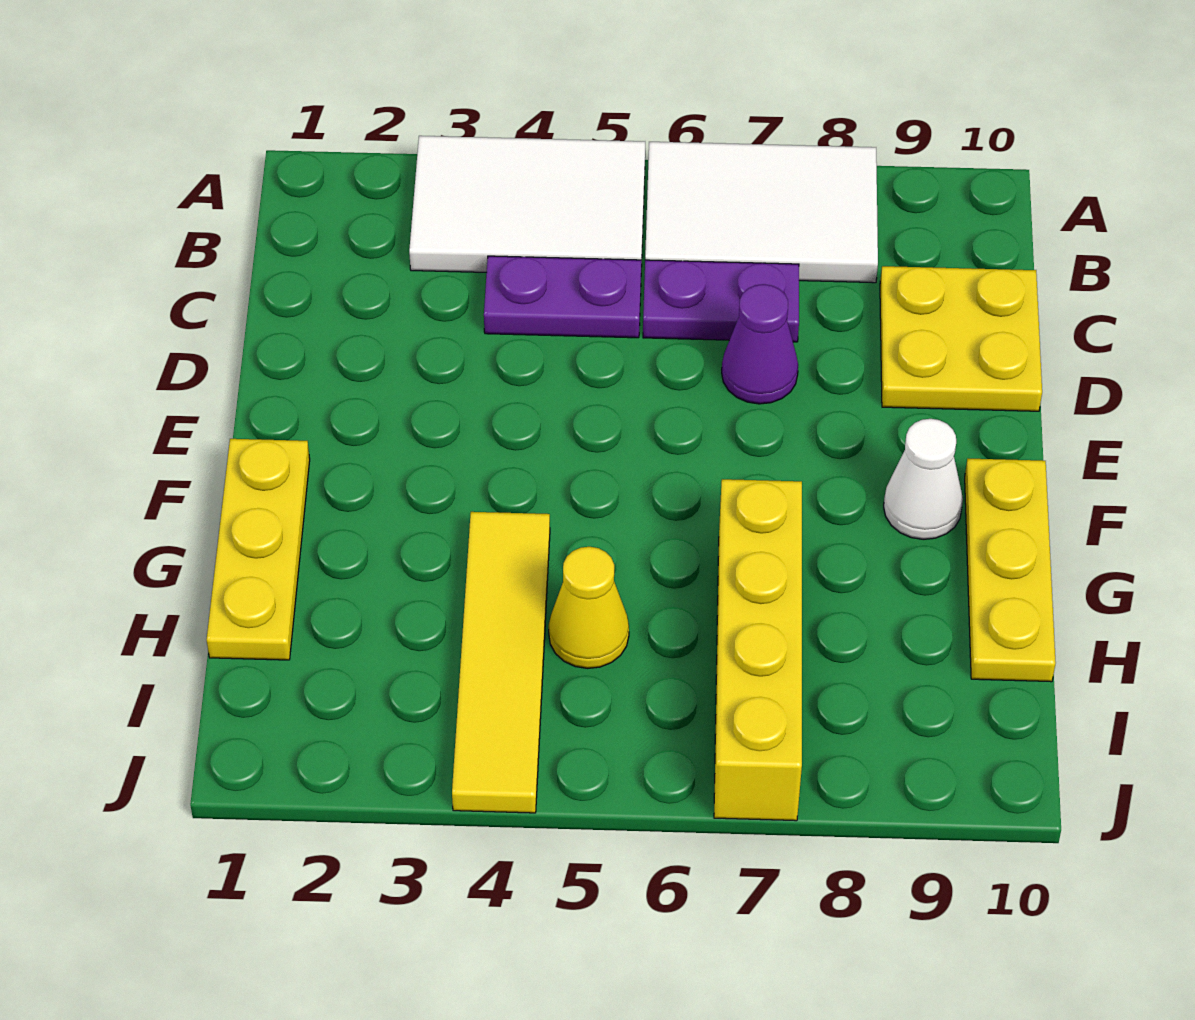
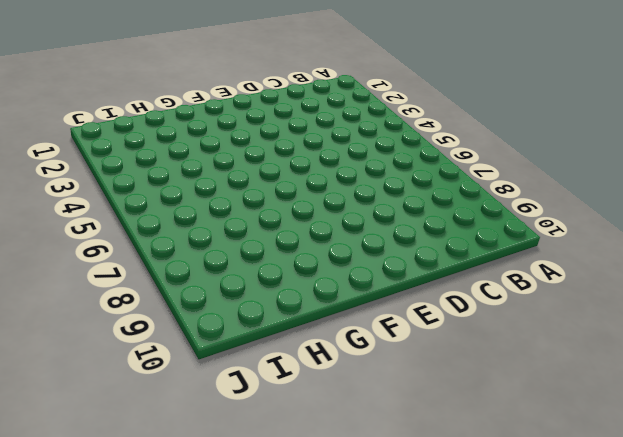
none -> white 2x3 tile [409,136,645,272]
none -> white 2x3 tile [645,142,878,283]
none -> purple 1x2 plate [484,256,641,338]

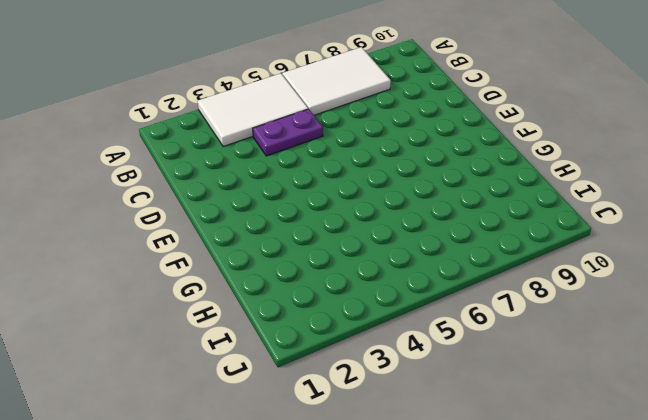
none -> purple 1x2 plate [643,260,799,342]
none -> yellow 2x2 plate [880,266,1042,411]
none -> purple 1x1 cone [722,284,798,404]

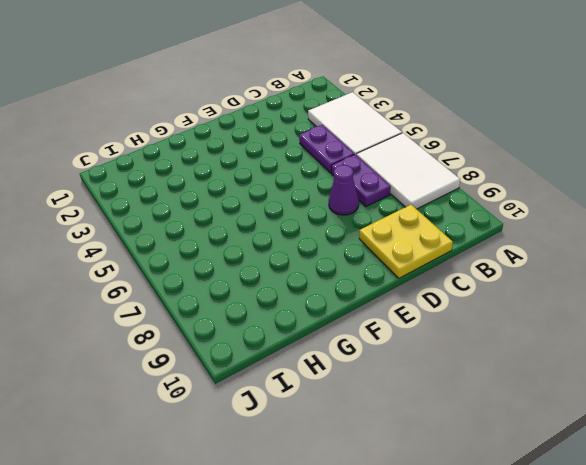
none -> yellow 1x3 plate [207,439,310,660]
none -> white 1x1 cone [884,419,963,539]
none -> yellow 1x3 plate [965,459,1056,682]

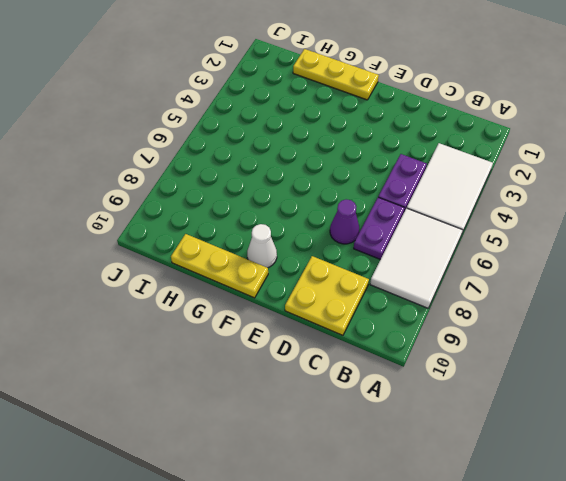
none -> yellow 1x4 tile [452,512,550,813]
none -> yellow 1x4 brick [714,479,802,821]
none -> yellow 1x1 cone [549,547,629,668]

